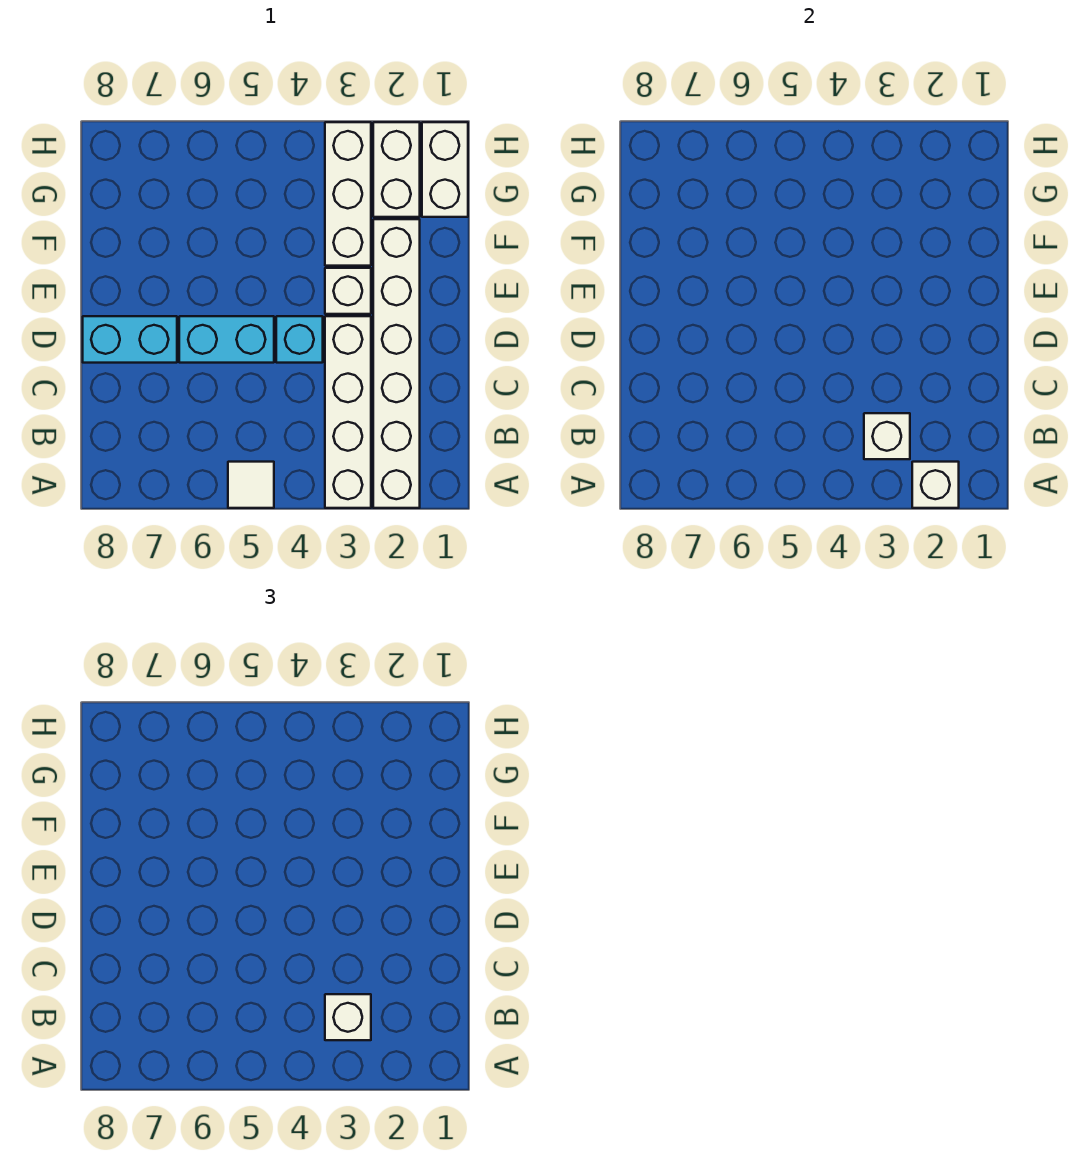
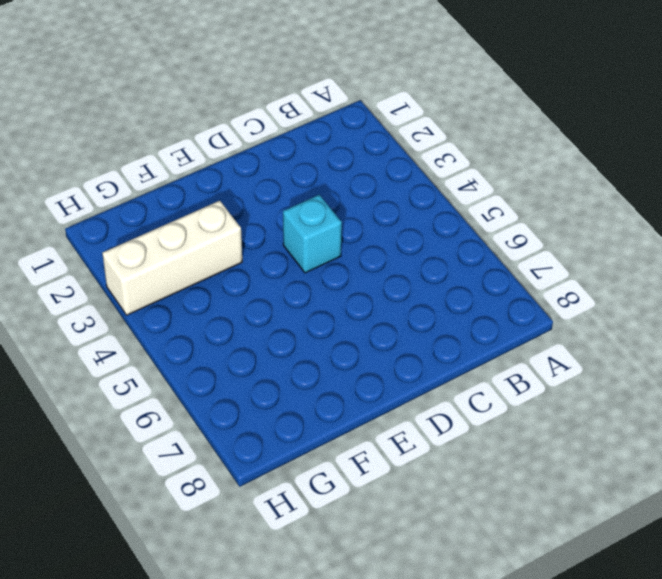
none -> white 1x6 brick [373,219,420,508]
none -> white 1x4 brick [325,316,371,508]
none -> white 1x1 tile [228,462,274,508]

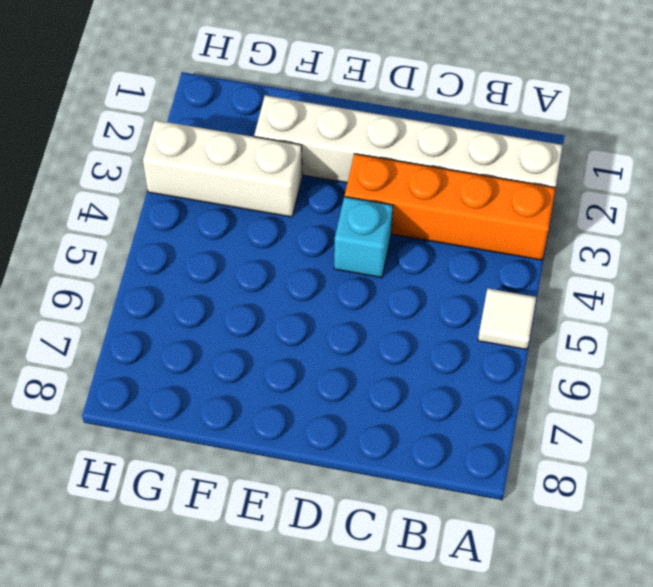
orange 1x4 brick [345,154,555,260] -> white 1x4 brick [325,316,371,508]
none -> cyan 1x2 brick [179,316,274,363]
none -> cyan 1x2 brick [83,316,177,363]
none -> white 1x1 brick [325,268,371,314]

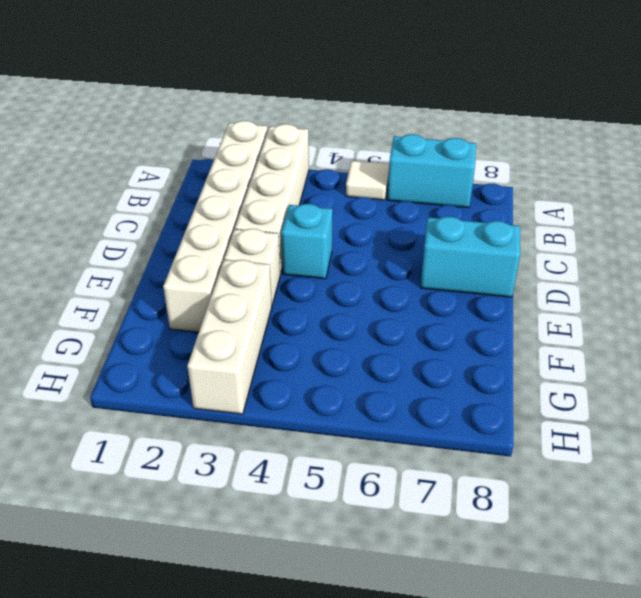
cyan 1x2 brick [387,134,476,208] -> cyan 1x2 brick moved to [179,316,274,363]
none -> white 1x2 brick [422,122,468,217]
none -> white 1x2 brick [373,122,420,217]
none -> white 1x1 brick [912,462,959,508]

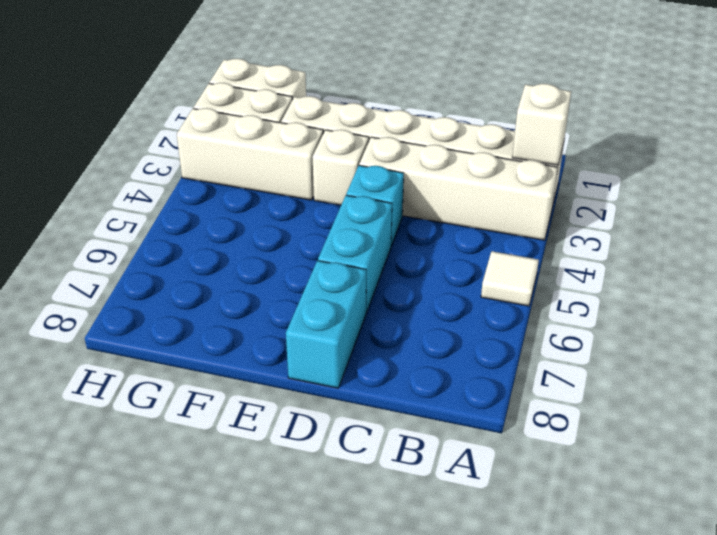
none -> white 1x1 brick [864,413,910,459]
none -> white 1x1 brick [325,994,371,1040]

